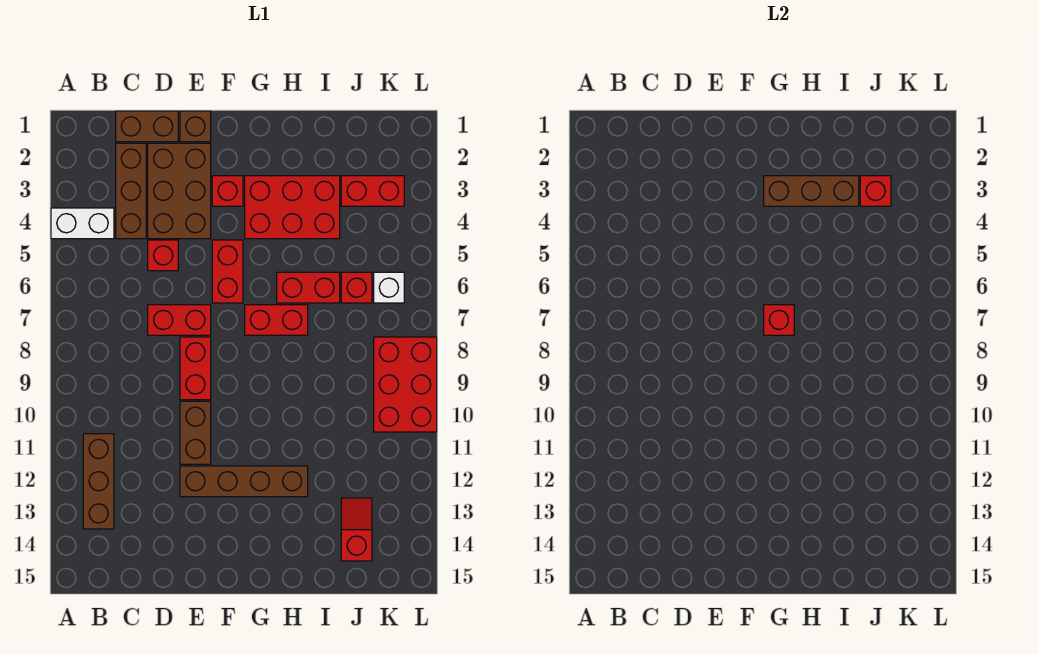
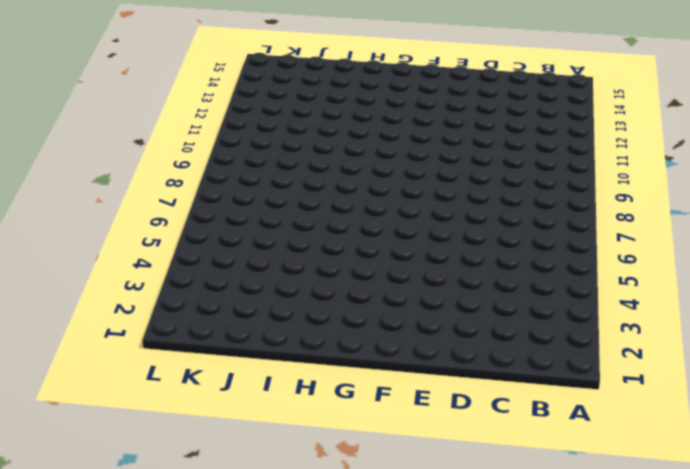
none -> white 1x2 brick [51,208,114,239]
none -> brown 1x3 brick [83,434,114,529]
none -> brown 1x2 brick [116,111,178,142]

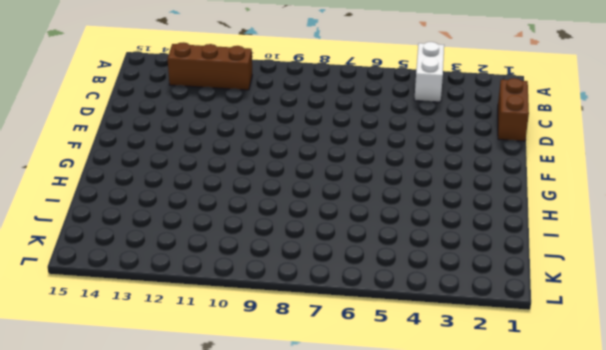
none -> brown 1x3 brick [116,143,146,239]
none -> brown 2x3 brick [148,143,211,239]
none -> red 1x1 brick [148,240,178,271]

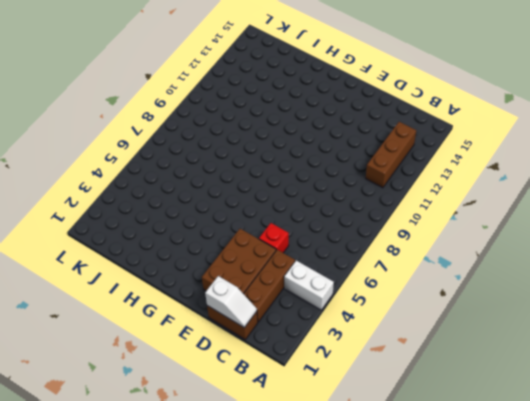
white 1x2 slope [205,276,257,328] -> none
none -> red 1x2 brick [148,305,211,335]
none -> brown 1x1 brick [180,111,211,142]
none -> red 1x2 brick [180,337,211,400]

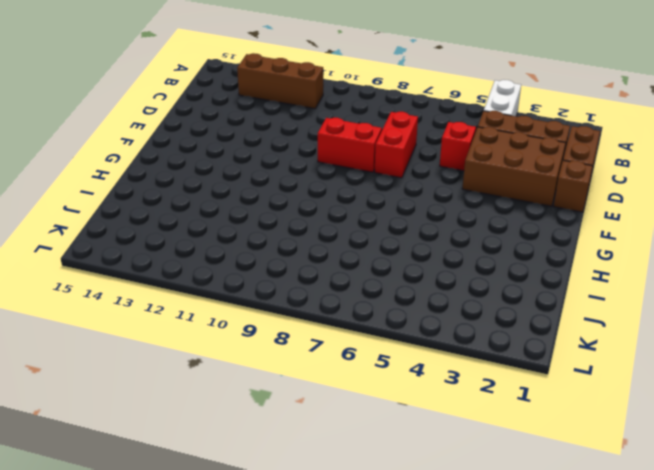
none -> brown 1x2 brick [180,401,211,464]
none -> brown 1x4 brick [180,466,308,497]
none -> red 1x1 brick [212,176,243,206]

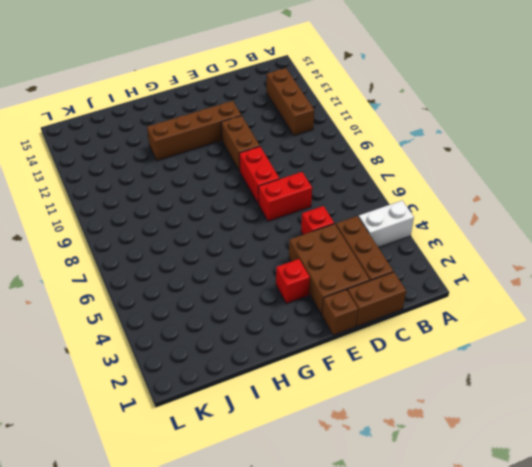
none -> red 1x2 brick [212,240,243,303]
none -> red 2x3 brick [245,176,340,239]
none -> red 1x2 brick [245,305,308,335]

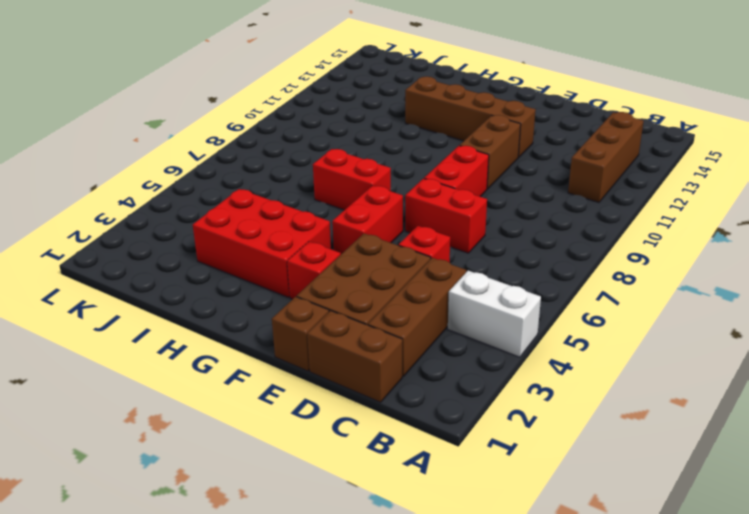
none -> red 1x2 brick [277,272,340,303]
none -> red 1x2 brick [341,176,404,206]
none -> red 1x1 brick [341,272,372,303]

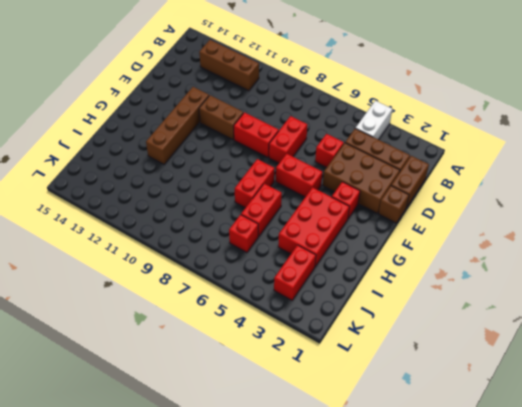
none -> red 1x2 slope [341,498,372,561]
none -> white 1x1 brick [374,272,404,303]
none -> red 2x3 brick [374,337,437,432]

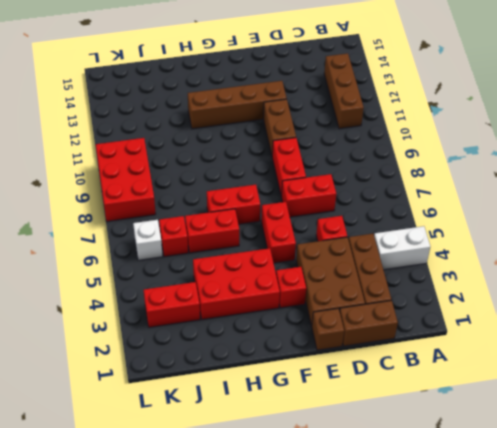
none -> red 1x2 slope [341,498,372,561]
none -> brown 1x3 brick [764,176,859,206]
none -> red 1x1 brick [764,305,794,335]

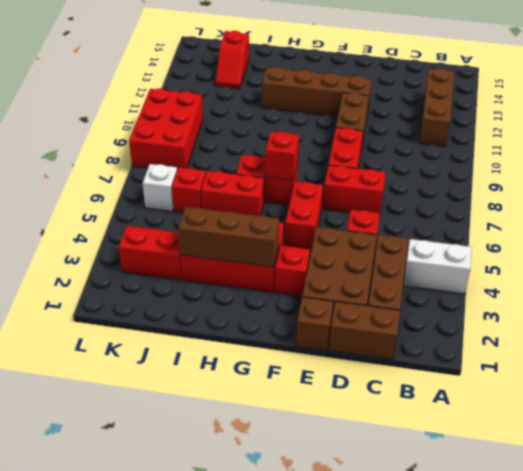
none -> red 1x1 brick [860,176,891,206]

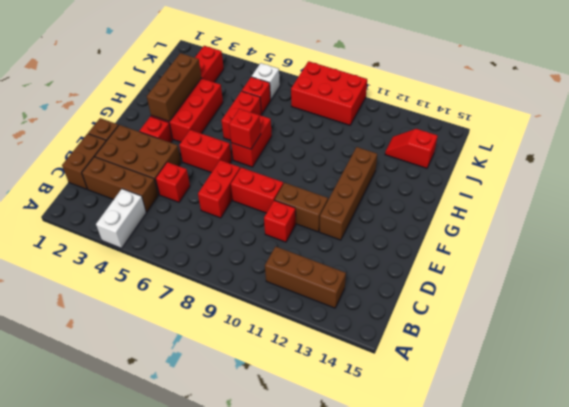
red 1x1 brick [264,200,296,242] -> red 1x1 brick moved to [860,176,891,206]

